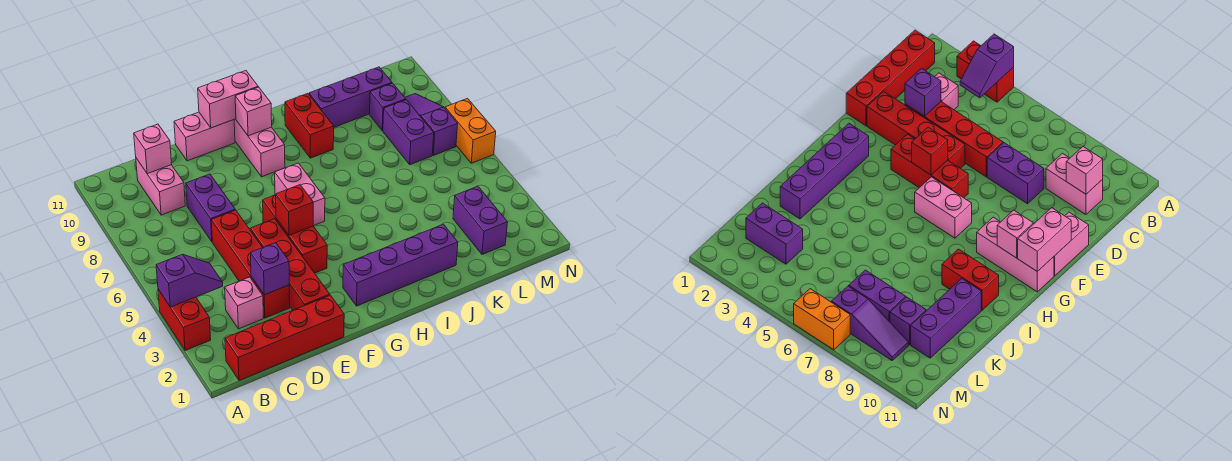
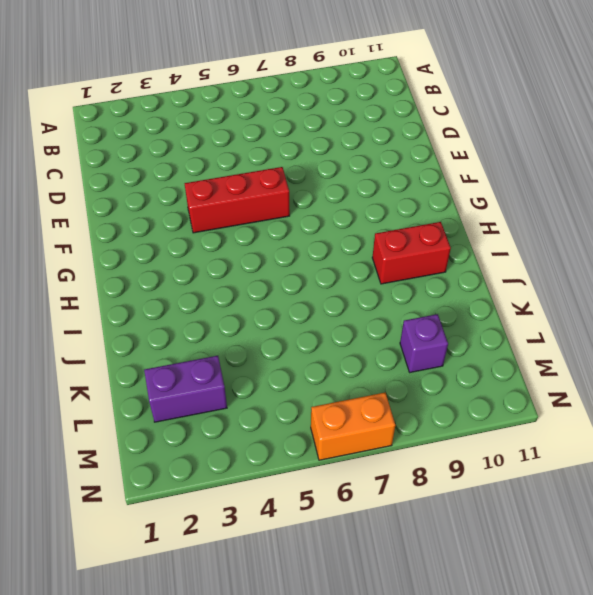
none -> red 1x2 brick [158,289,211,351]
none -> red 1x4 brick [225,295,344,380]
none -> pink 1x1 brick [225,277,263,329]

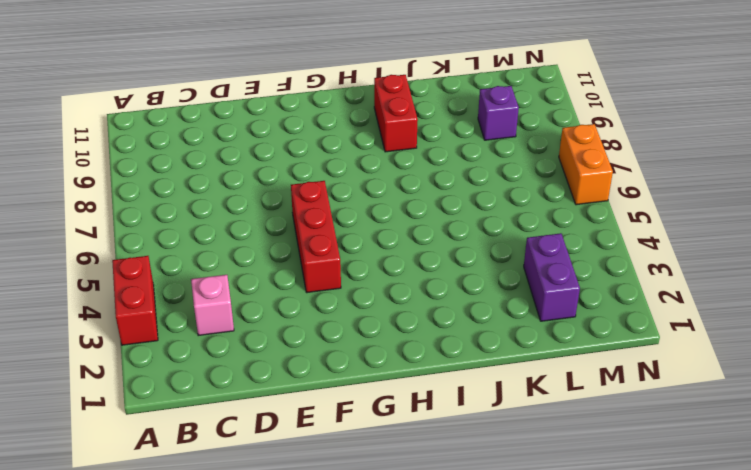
none -> red 1x4 brick [225,295,344,380]
none -> pink 1x2 brick [136,158,185,215]
none -> red 1x4 brick [211,210,290,318]

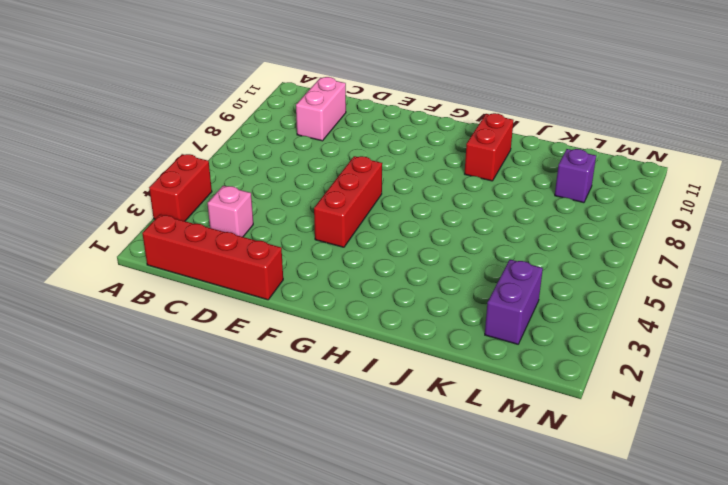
none -> red 1x4 brick [211,210,290,318]
none -> purple 1x2 brick [186,174,235,241]
none -> red 1x4 brick [250,219,330,310]

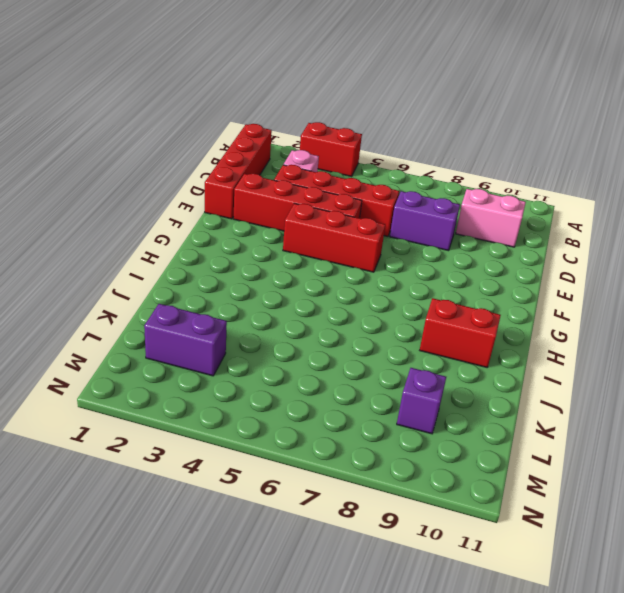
none -> pink 1x2 brick [174,112,235,161]
none -> purple 1x4 brick [343,224,458,306]
none -> pink 1x2 brick [275,163,325,226]

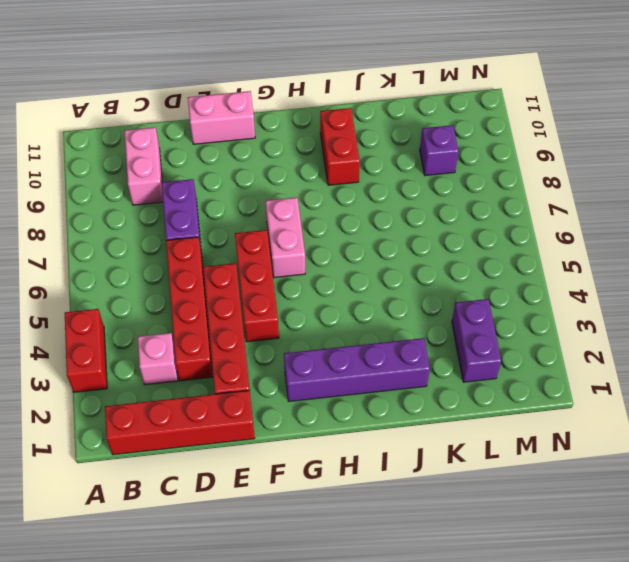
none -> pink 1x3 brick [234,119,285,177]
none -> purple 1x3 brick [309,67,392,127]
none -> purple 1x2 brick [383,100,434,165]

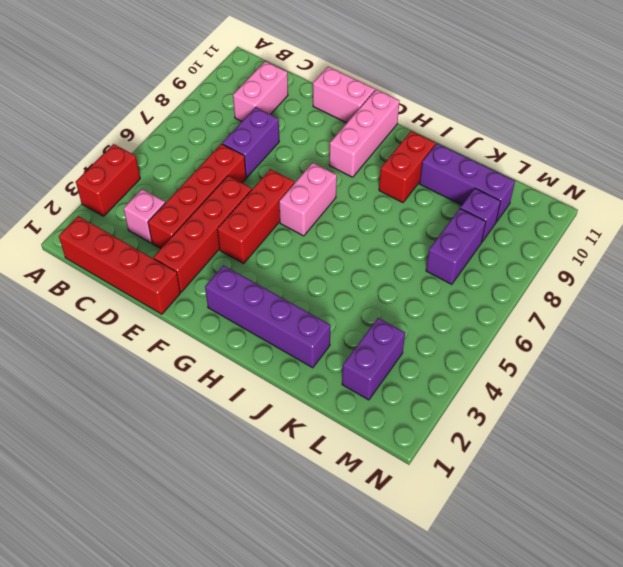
none -> purple 1x3 slope [405,94,458,155]
none -> orange 1x2 brick [445,98,496,163]
none -> purple 1x2 slope [156,254,223,307]

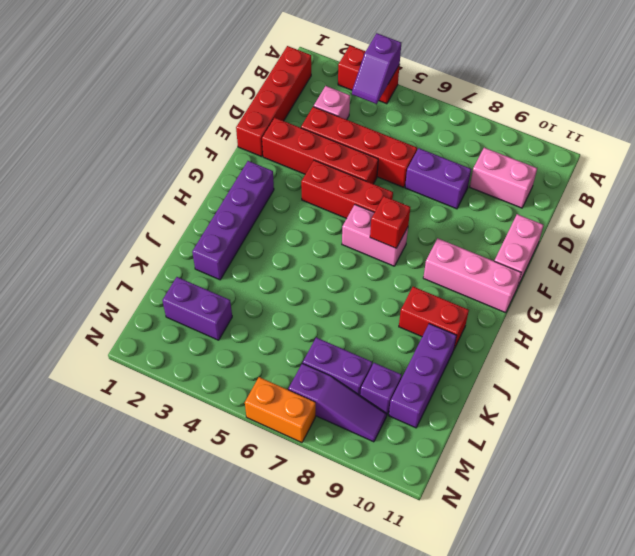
red 1x1 brick [370,196,410,248] -> red 1x1 brick moved to [276,185,313,235]
none -> pink 1x1 brick [134,124,171,174]
none -> purple 1x1 brick [250,243,289,295]
none -> pink 1x2 brick [198,71,258,128]

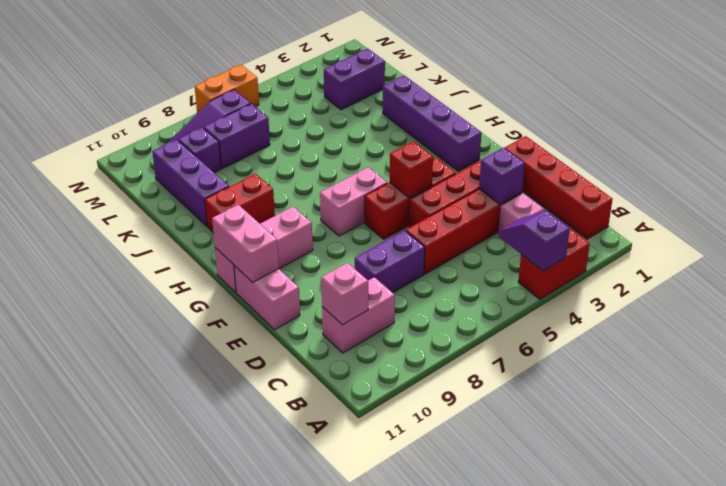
none -> pink 1x1 brick [235,87,272,136]

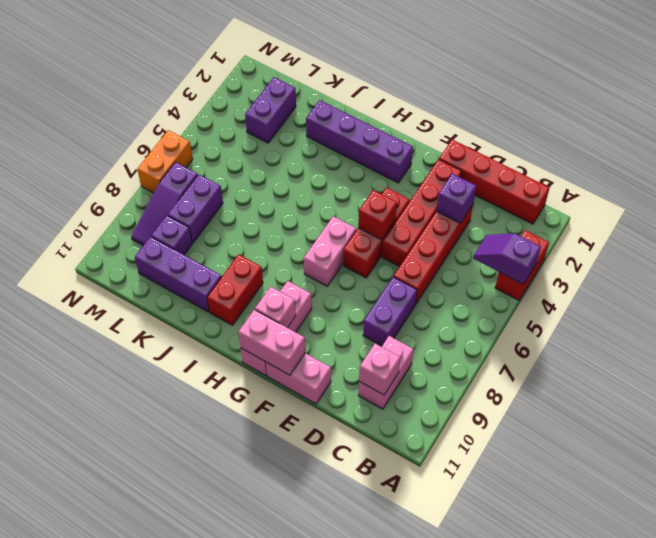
none -> pink 1x1 brick [225,277,263,329]

